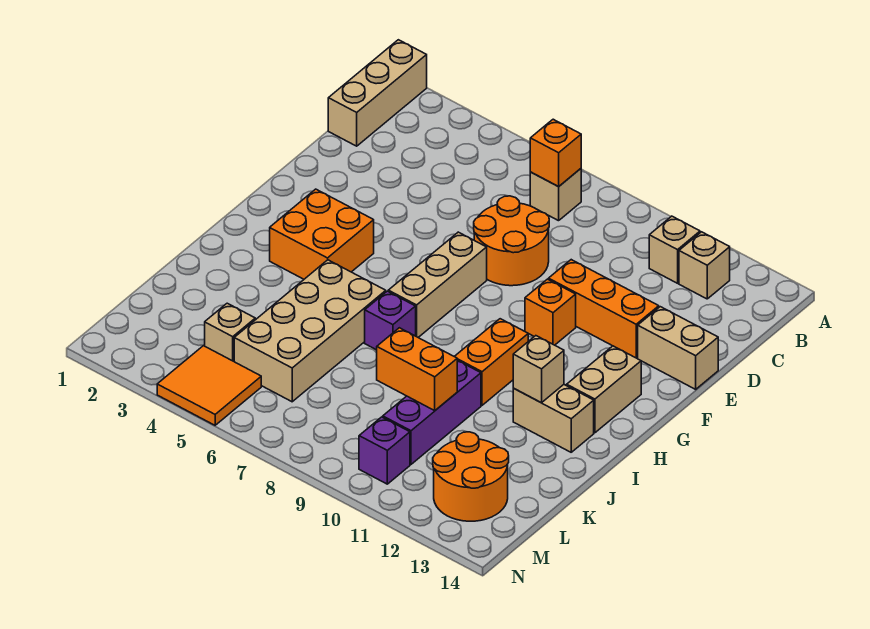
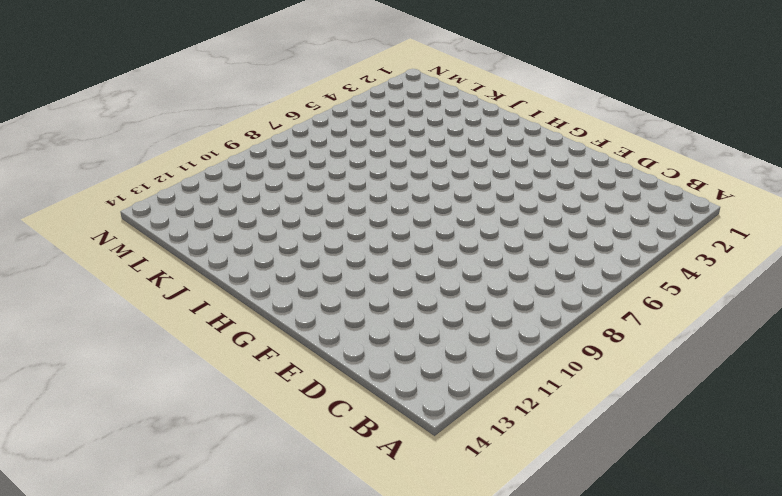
none -> tan 1x3 brick [328,40,427,146]
none -> tan 1x1 brick [530,169,581,221]
none -> tan 1x1 brick [649,216,700,283]

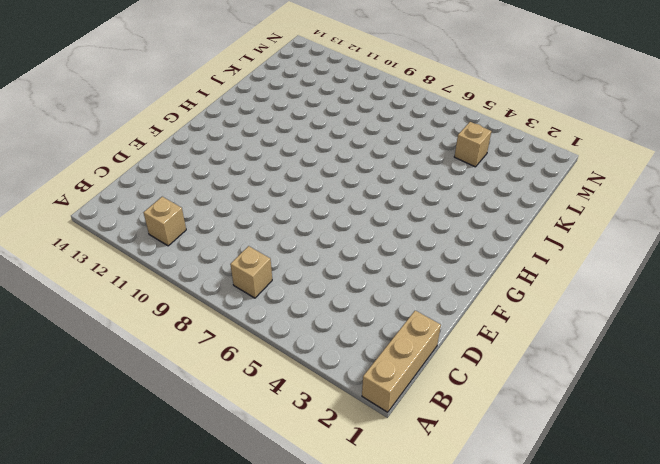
none -> tan 1x1 brick [679,232,730,299]
none -> orange 2x2 round brick [474,196,549,286]
none -> orange 1x3 brick [549,260,659,358]

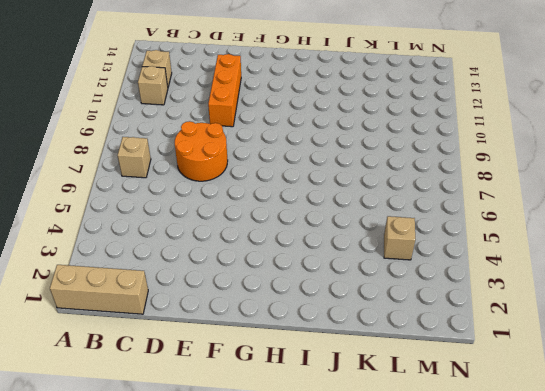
none -> tan 1x2 brick [638,307,718,389]
none -> tan 1x3 brick [388,232,487,337]
none -> orange 1x1 brick [525,279,576,345]

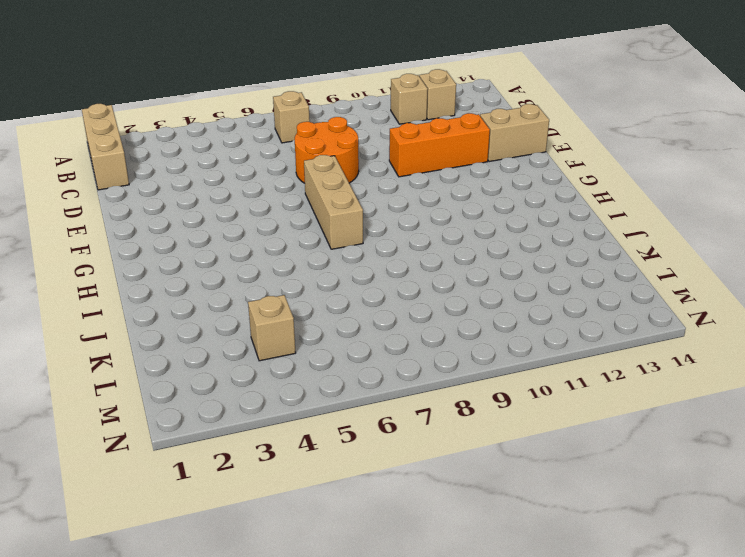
none -> orange 1x1 brick [525,279,576,345]
none -> orange 2x2 brick [270,189,374,279]
none -> tan 1x2 brick [567,346,641,433]

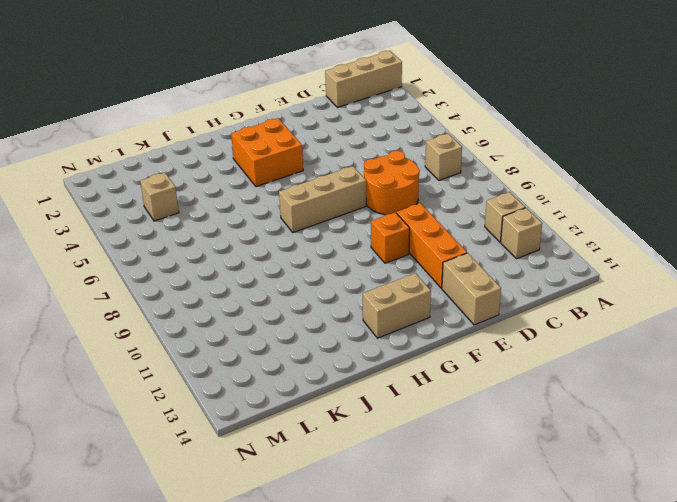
none -> orange 1x2 brick [454,319,528,405]
none -> tan 2x4 brick [234,260,386,402]
none -> purple 1x1 brick [365,291,416,350]

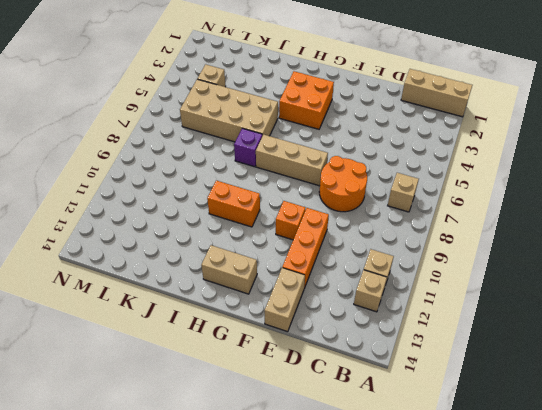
none -> tan 1x2 brick [513,385,594,452]
none -> purple 1x3 brick [383,360,481,464]
none -> orange 2x2 round brick [433,432,509,521]

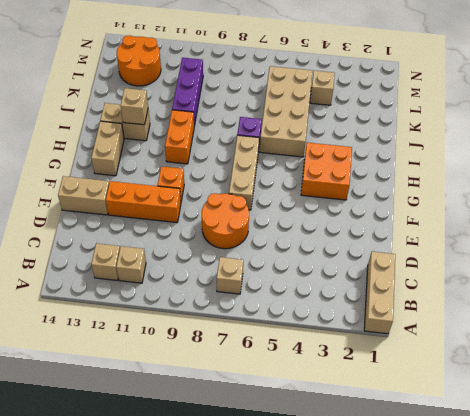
none -> orange 2x2 tile [157,346,261,425]
none -> purple 1x1 brick [359,417,410,484]
none -> orange 1x1 brick [530,119,581,187]

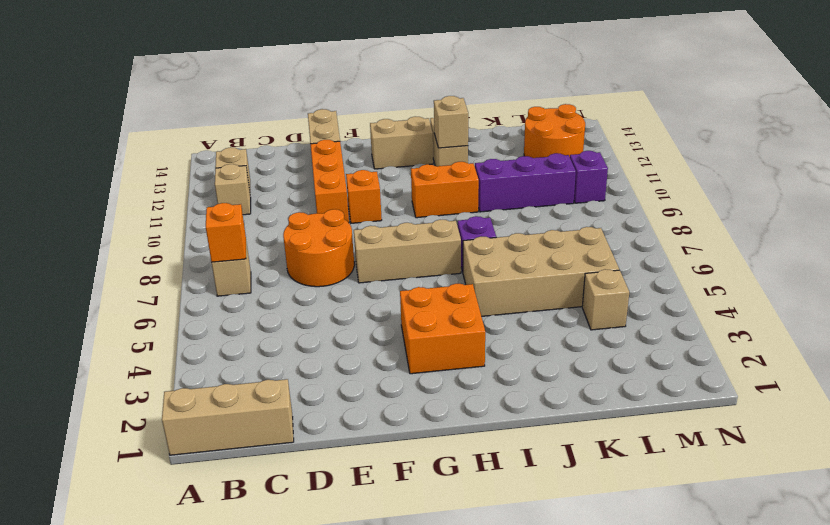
none -> orange 2x2 tile [157,346,261,425]
none -> orange 1x2 brick [377,328,457,411]

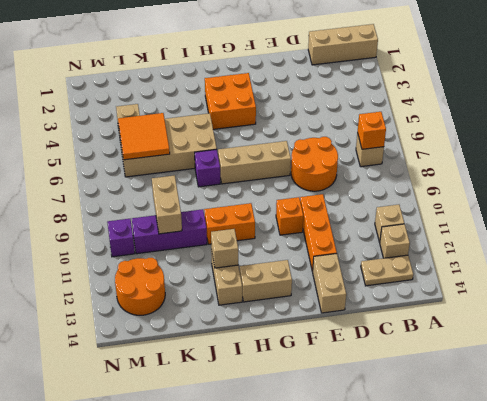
tan 1x2 plate [361,255,413,286] -> none
orange 2x2 tile [118,113,170,160] -> orange 2x2 tile moved to [157,346,261,425]
tan 1x2 brick [152,175,182,234] -> orange 1x2 brick [377,328,457,411]

